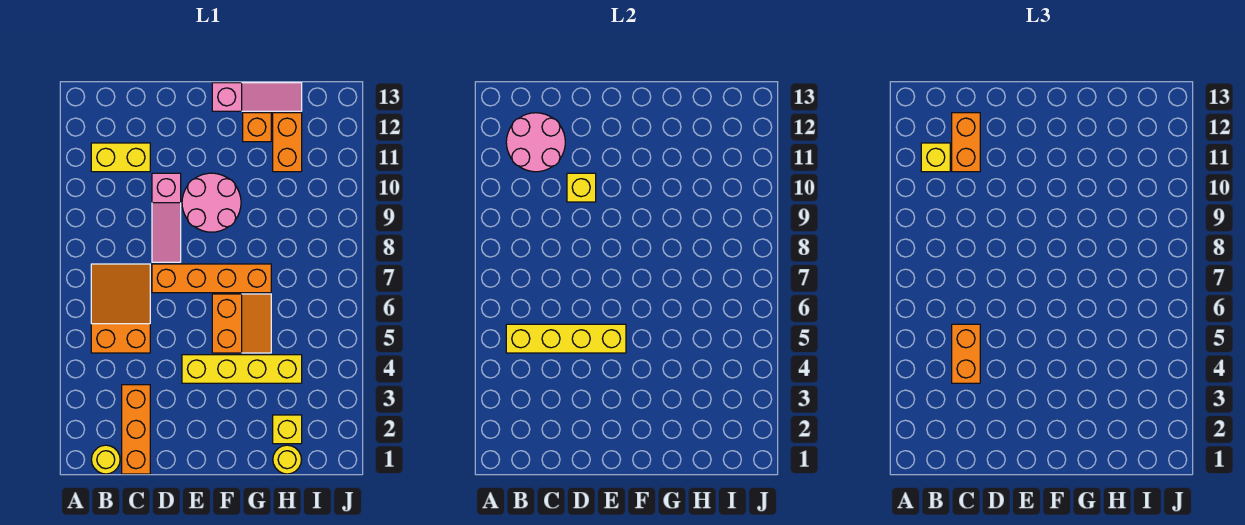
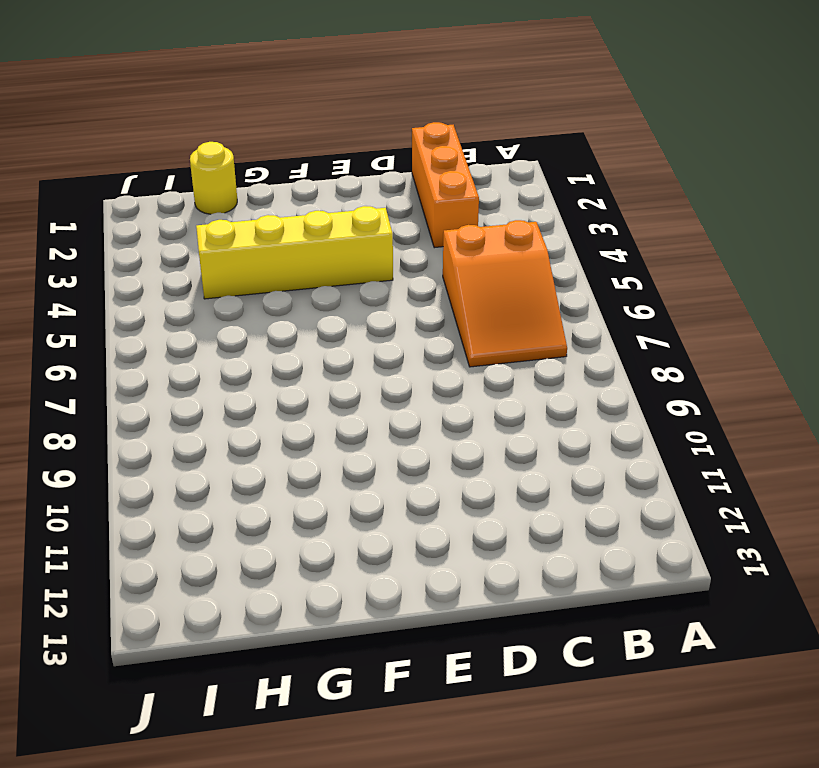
none -> yellow 1x1 round brick [91,445,120,474]
none -> yellow 1x2 brick [91,143,150,172]
none -> orange 1x4 brick [152,264,271,293]

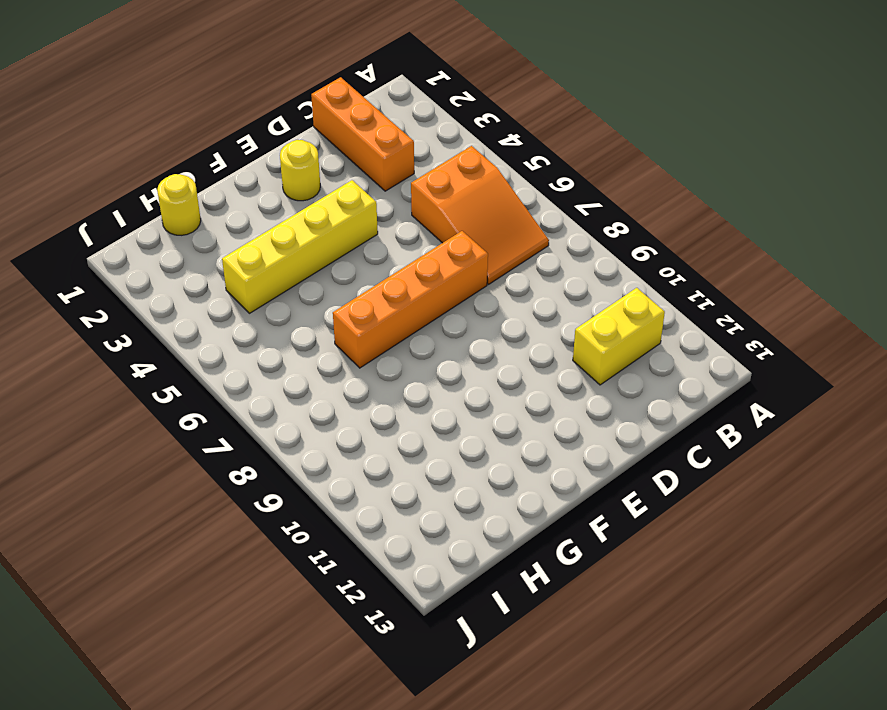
yellow 1x1 round brick [280,140,320,201] -> yellow 1x1 round brick moved to [91,445,120,474]
none -> pink 1x3 slope [152,173,181,262]
none -> pink 2x2 round brick [182,173,241,232]
none -> orange 2x2 slope [212,294,271,353]

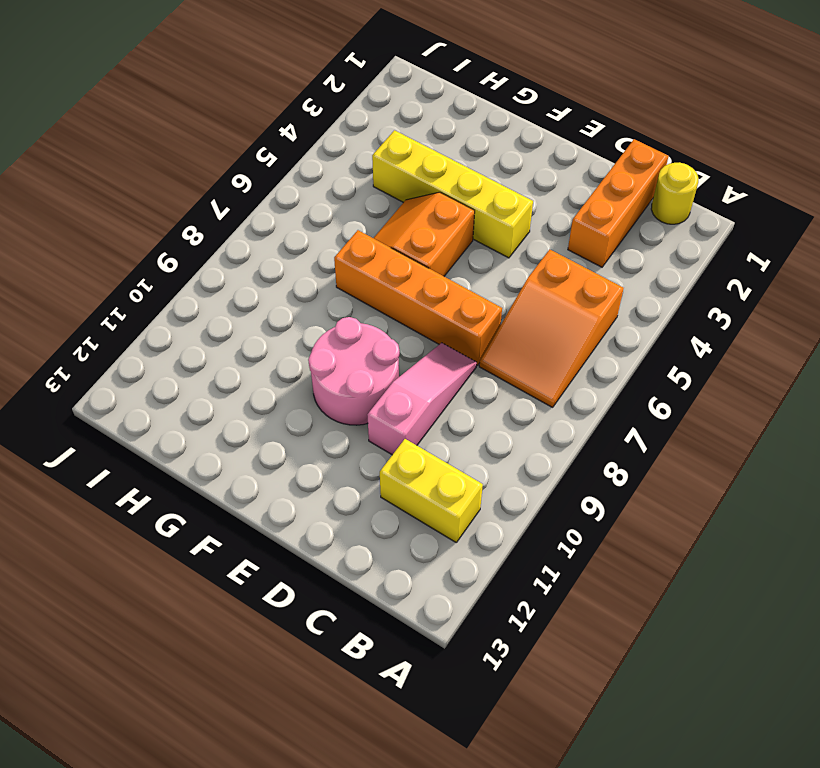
none -> pink 1x3 slope [212,83,302,111]
none -> orange 1x1 brick [243,113,271,142]
none -> yellow 1x1 round brick [273,445,302,474]

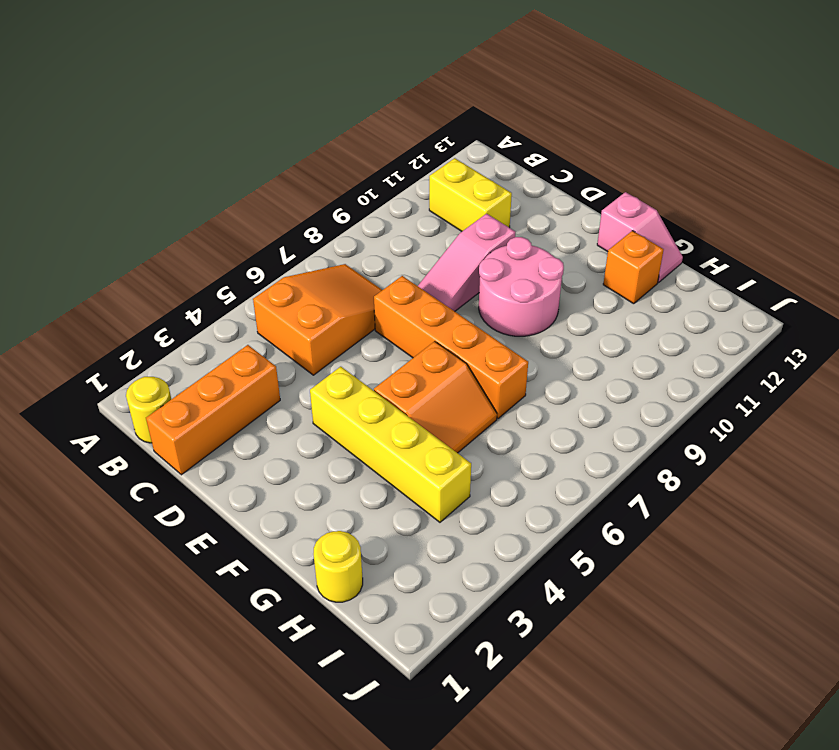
pink 1x2 slope [597,192,683,283] -> pink 1x3 slope [212,83,302,111]
none -> yellow 1x1 brick [273,415,302,444]
none -> orange 1x2 brick [273,113,302,172]
none -> yellow 1x4 brick [506,324,626,353]

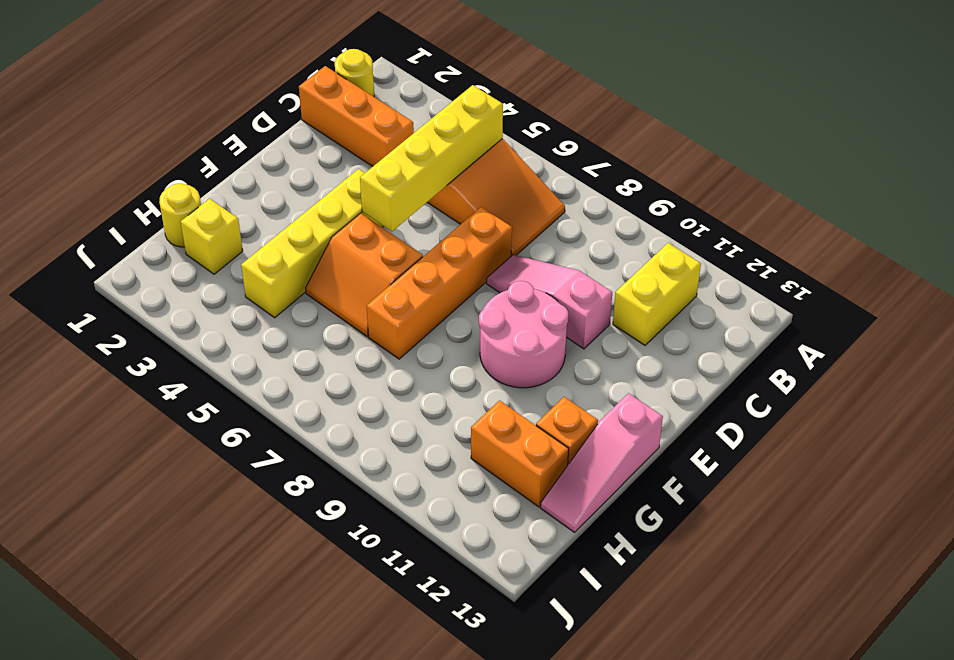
none -> pink 2x2 round brick [506,113,565,172]
none -> yellow 1x1 brick [567,173,596,202]
none -> yellow 1x1 brick [921,143,950,172]

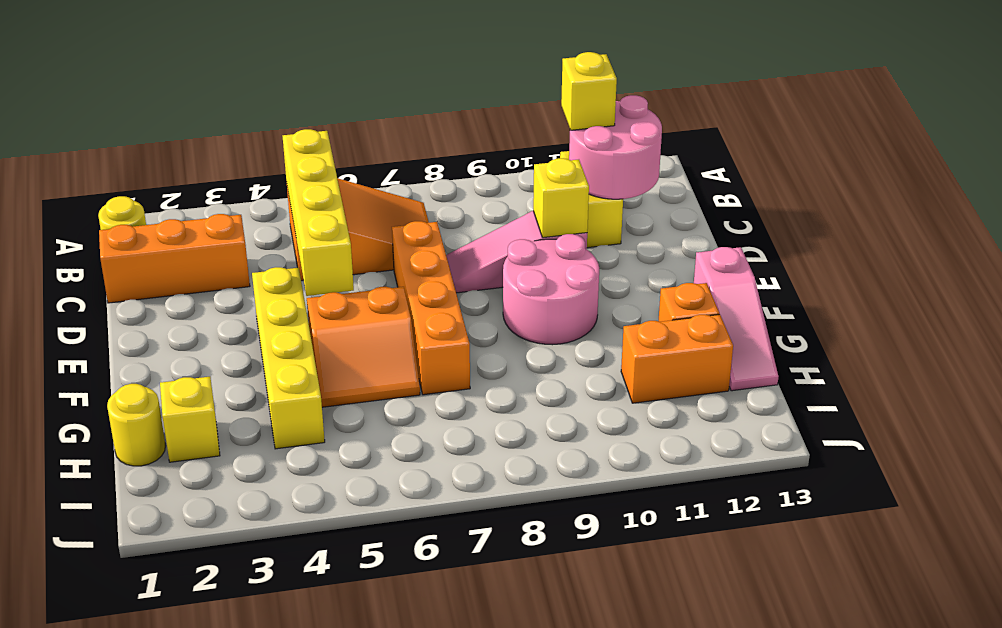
none -> orange 1x2 brick [952,324,980,383]
none -> orange 1x2 brick [952,113,980,172]

